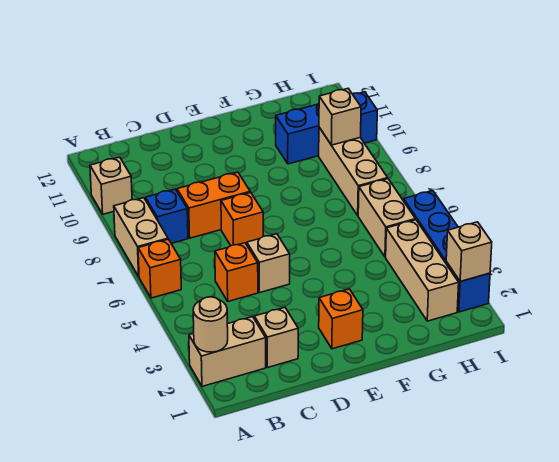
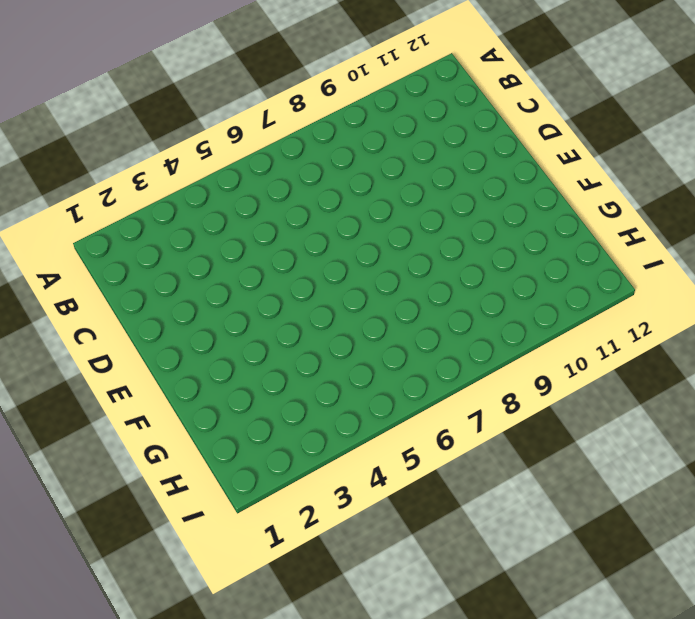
none -> tan 1x2 brick [189,317,266,386]
none -> orange 1x1 brick [138,239,181,298]
none -> tan 1x2 brick [114,198,168,276]

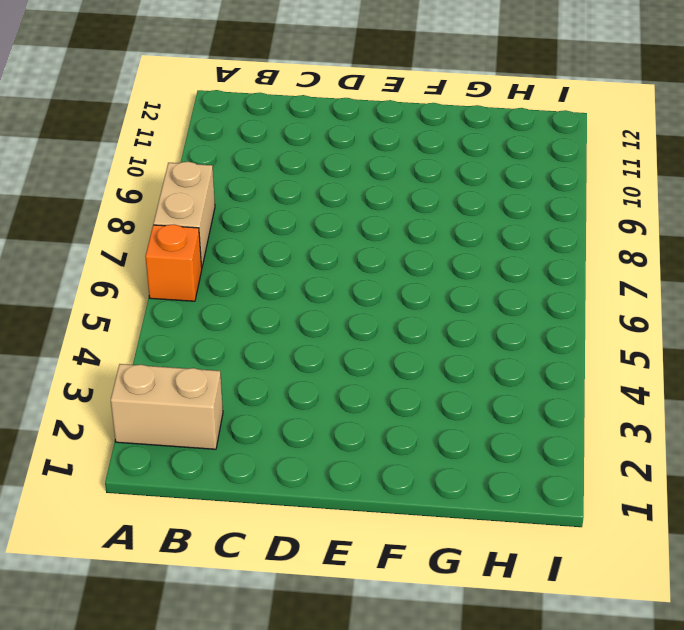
none -> tan 1x1 brick [90,157,132,214]
none -> blue 1x1 brick [146,189,188,243]
none -> tan 1x1 brick [254,307,298,368]

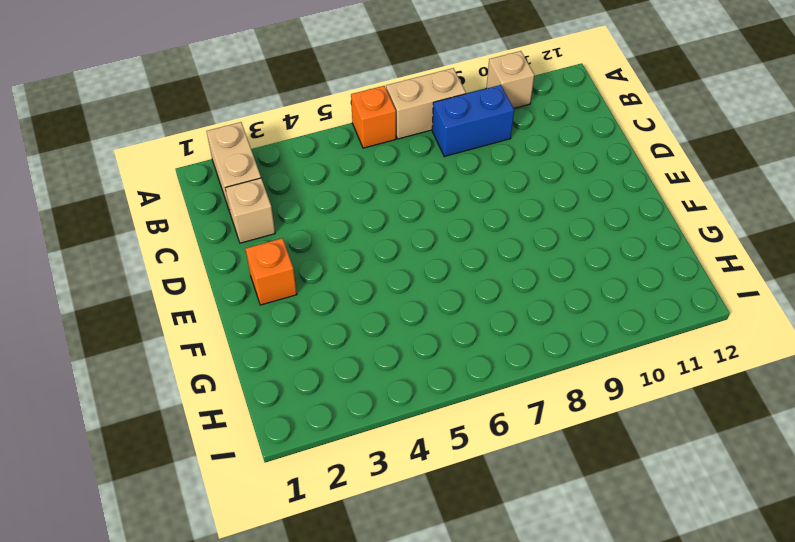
blue 1x2 brick [432,85,514,156] -> blue 1x1 brick [146,189,188,243]
none -> orange 1x1 brick [215,243,258,301]
none -> orange 1x2 brick [177,172,250,238]
none -> tan 1x1 brick [247,234,290,293]

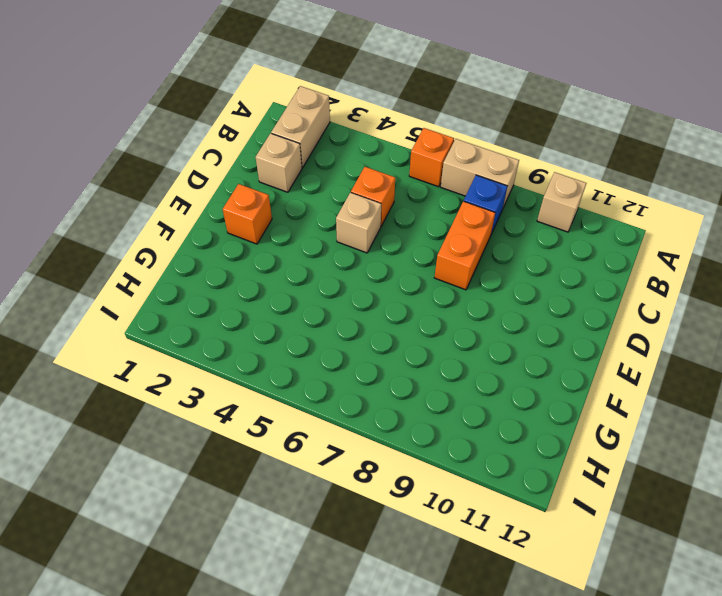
none -> orange 1x1 brick [221,192,263,246]
none -> blue 1x3 brick [276,92,377,164]
none -> tan 1x3 brick [386,220,459,321]

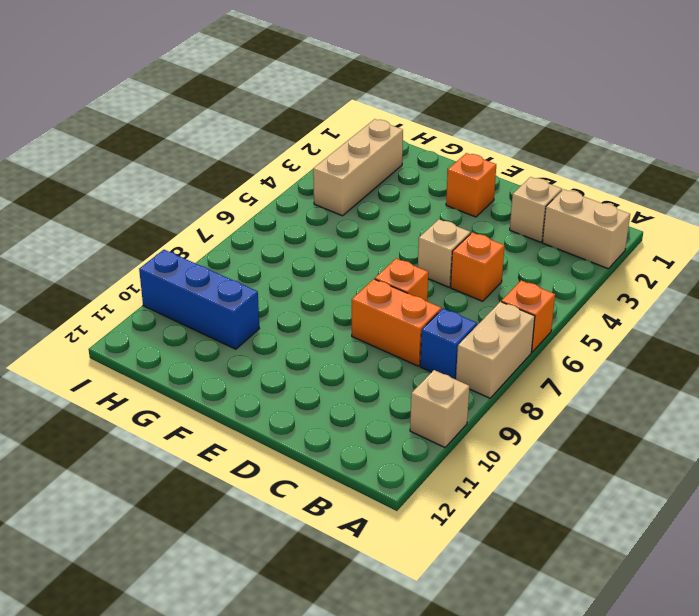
none -> tan 1x2 brick [358,179,415,257]
none -> tan 1x3 brick [319,127,388,215]
none -> blue 1x4 brick [404,191,490,312]

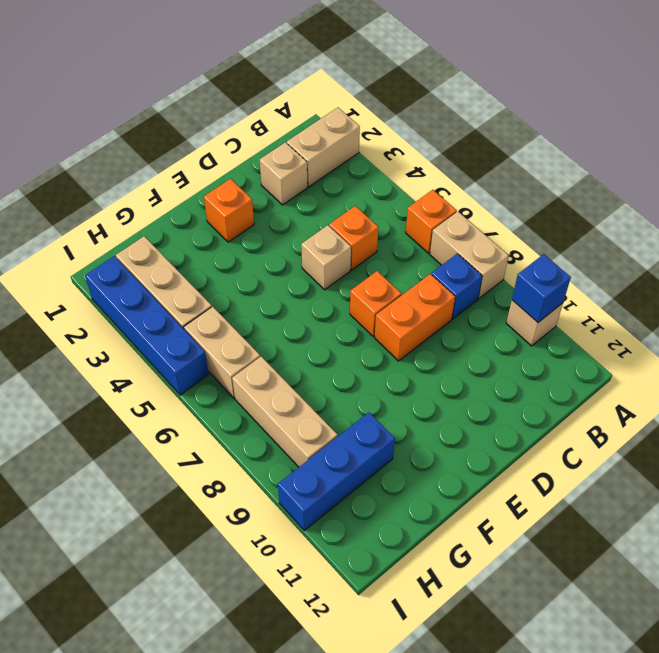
blue 1x1 brick [512,254,571,322] -> none
none -> tan 1x1 round brick [193,297,228,352]
none -> tan 1x1 brick [319,89,361,145]
none -> tan 1x1 brick [446,222,492,281]

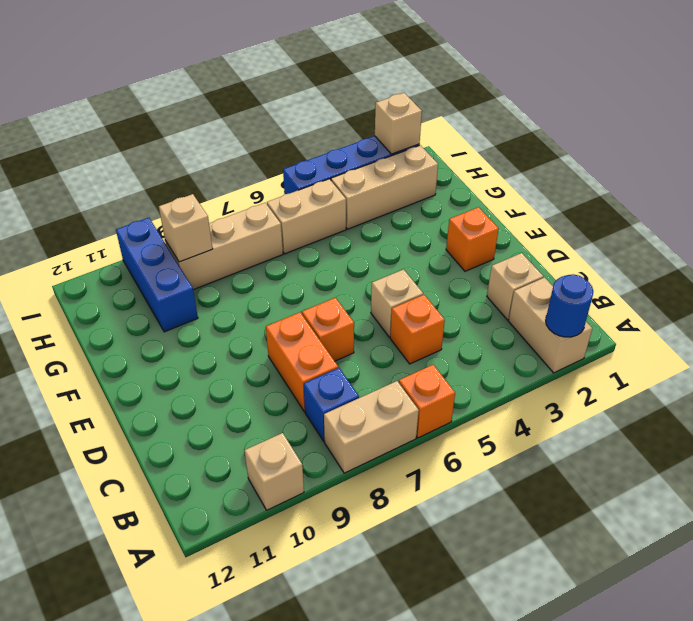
blue 1x1 round brick [546,274,593,337] -> tan 1x1 round brick [193,297,228,352]

